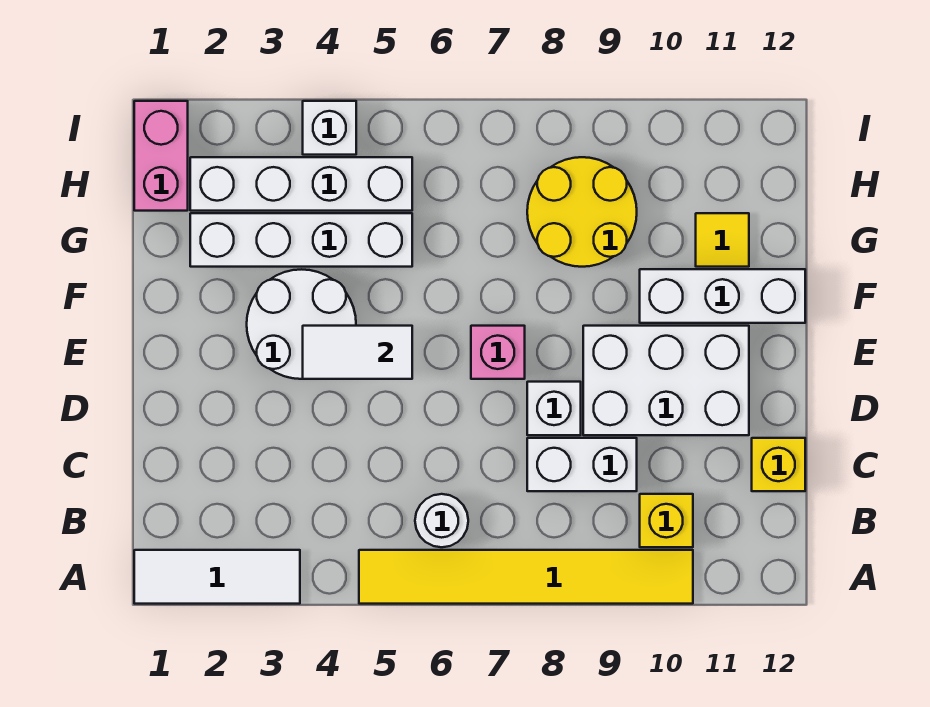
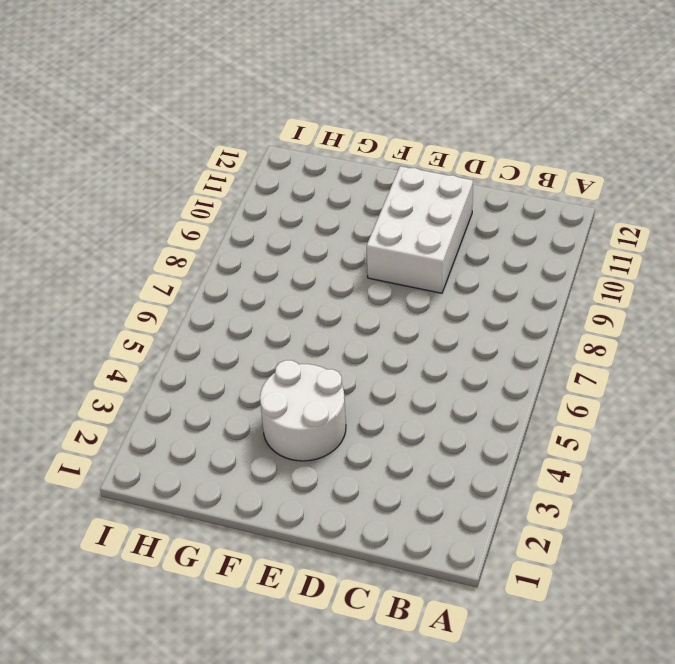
none -> white 1x3 tile [134,550,300,604]
none -> yellow 1x6 tile [359,550,693,604]
none -> white 1x1 round brick [415,494,468,547]

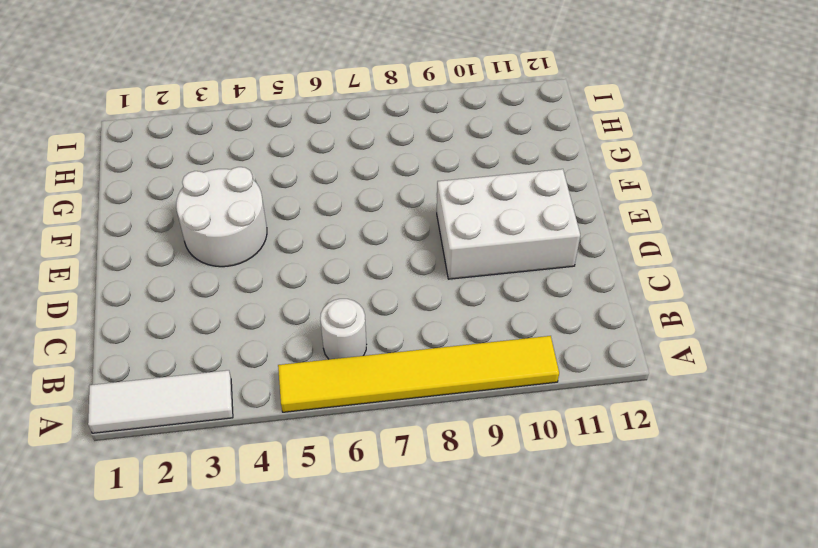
none -> yellow 1x1 brick [640,494,693,547]
none -> white 1x2 brick [527,438,637,491]
none -> yellow 1x1 brick [752,438,805,491]

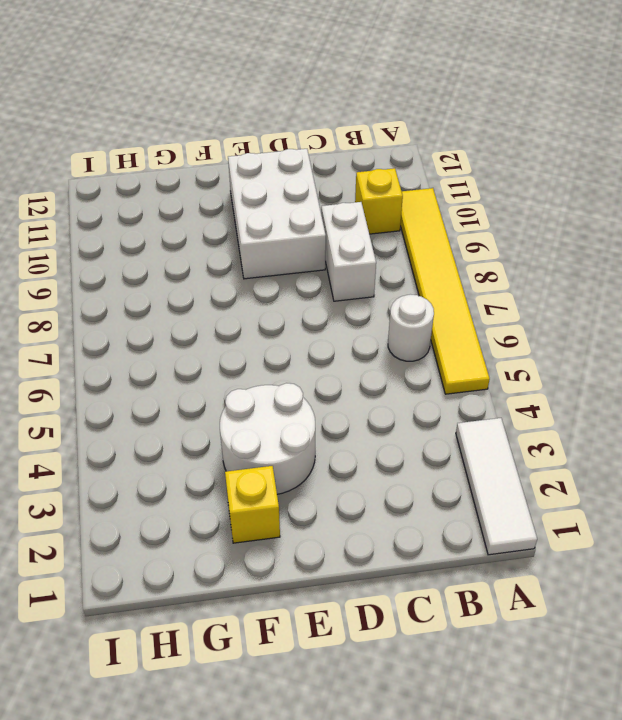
yellow 1x1 brick [225,466,280,543] -> yellow 1x1 brick moved to [752,438,805,491]
none -> white 1x1 brick [527,382,581,435]
none -> pink 1x1 brick [471,326,525,379]
none -> white 1x3 brick [640,269,805,323]

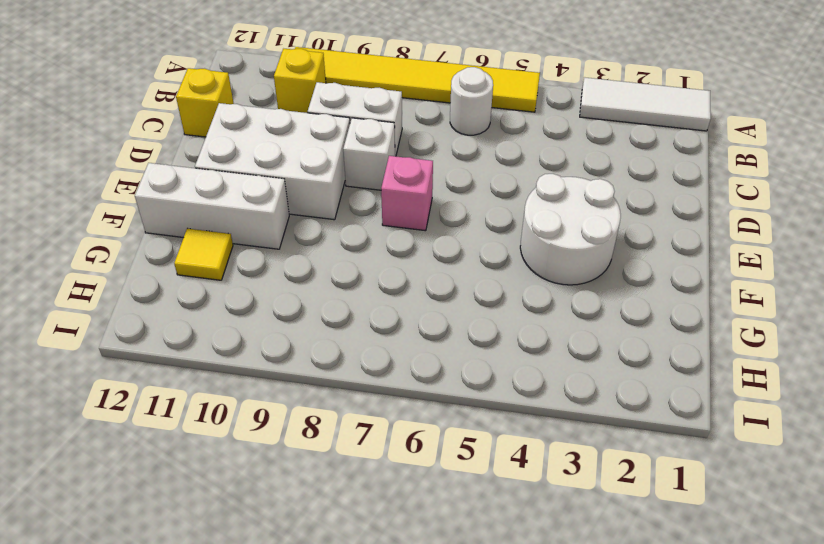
none -> white 1x4 brick [190,213,412,267]
none -> yellow 2x2 round brick [527,157,637,267]
none -> pink 1x2 brick [134,101,188,211]

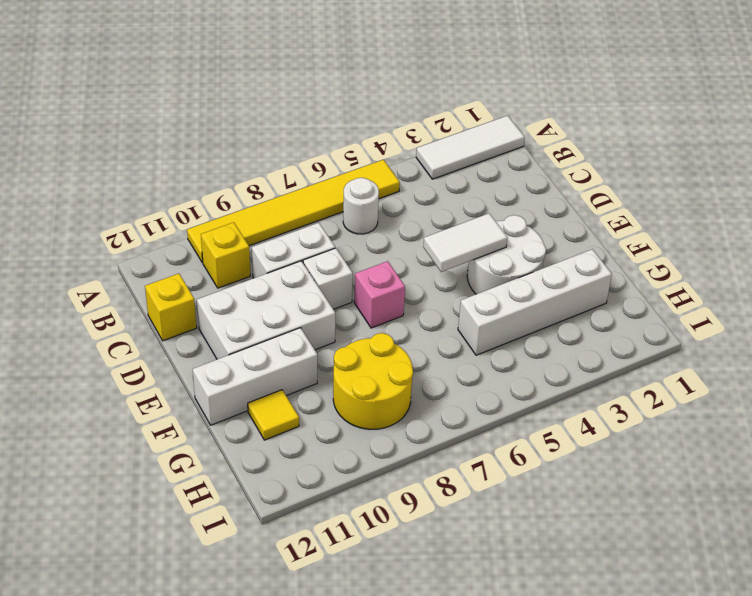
none -> pink 1x2 brick [134,101,188,211]
none -> white 1x4 brick [190,157,412,211]
none -> white 1x1 brick [303,101,356,155]

